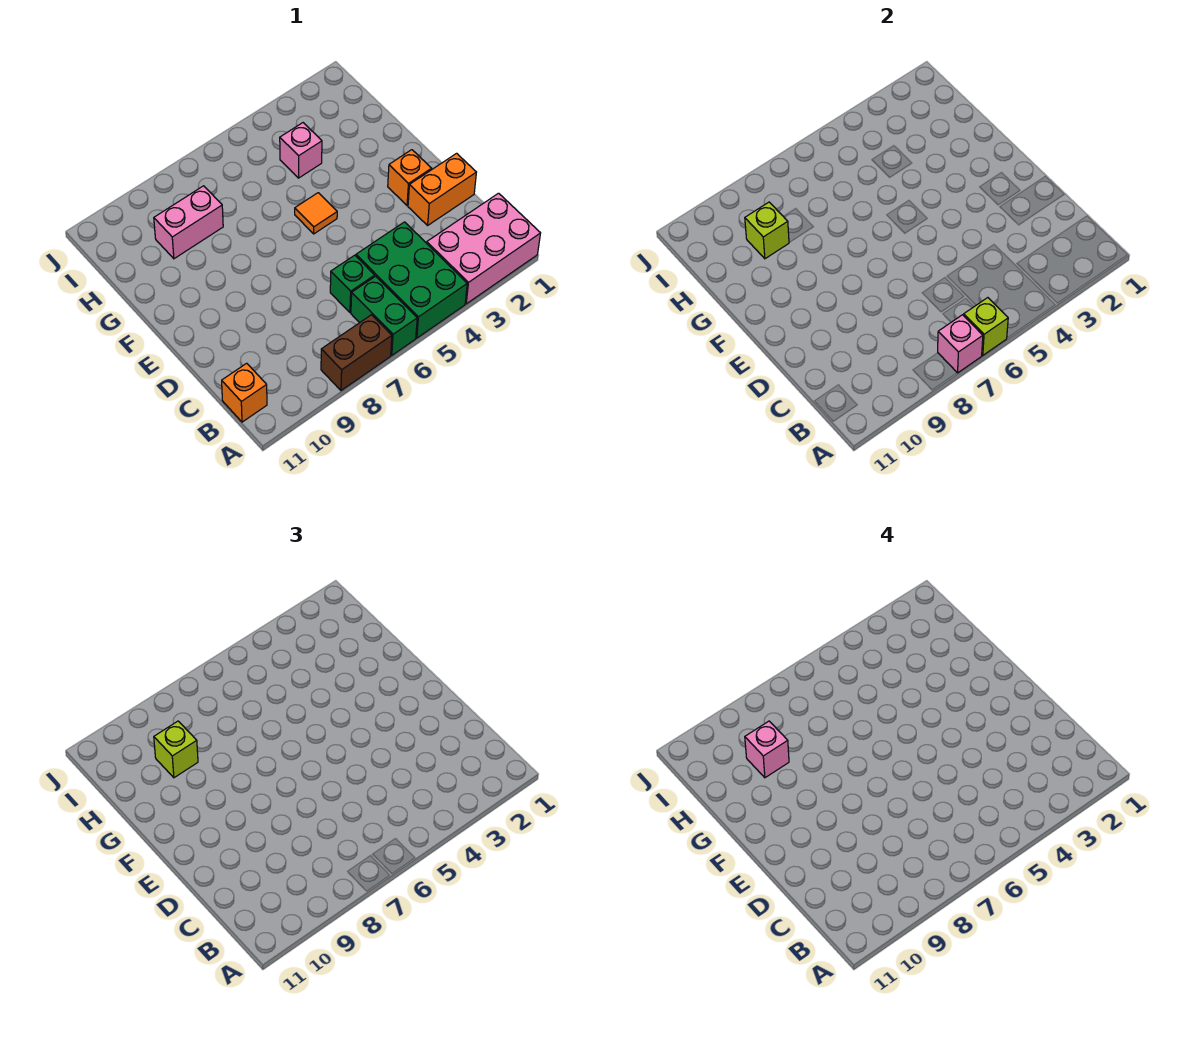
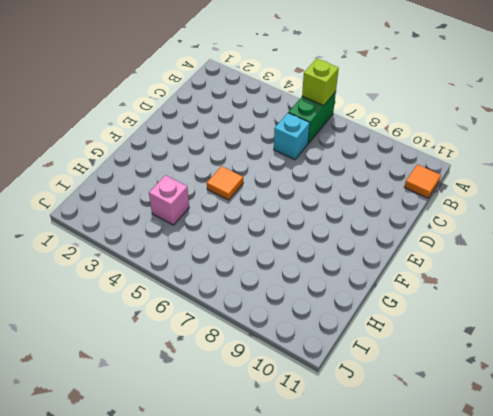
orange 1x1 tile [404,164,441,198] -> orange 1x1 brick [222,363,267,422]
cyan 1x1 brick [274,113,310,160] -> green 1x1 brick [330,255,375,312]
none -> pink 2x3 brick [427,193,541,304]
none -> green 2x3 brick [356,222,467,338]
none -> brown 1x2 brick [321,315,392,391]

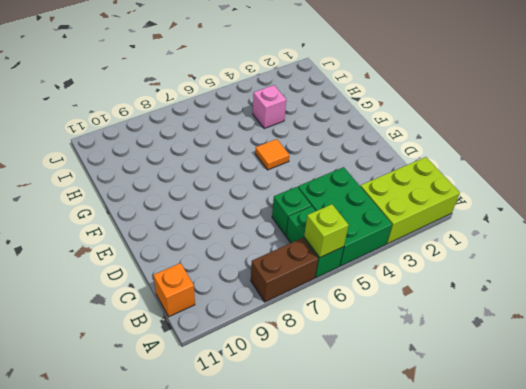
lime 2x3 brick [360,157,460,244] -> pink 2x3 brick [427,193,541,304]
none -> orange 1x2 brick [408,153,476,225]
none -> orange 1x1 brick [388,150,432,205]
none -> pink 1x2 brick [154,186,223,259]

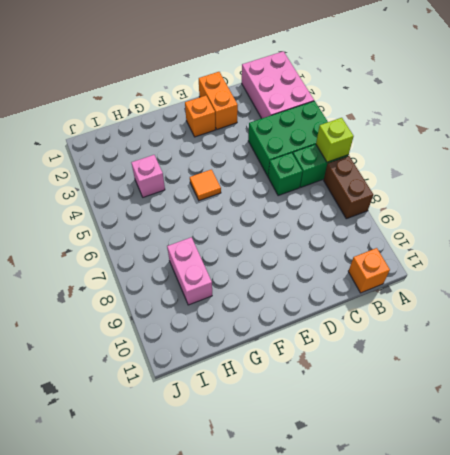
none -> pink 1x1 brick [938,315,983,373]
none -> lime 1x1 brick [745,202,789,259]
none -> lime 1x1 brick [154,721,198,778]

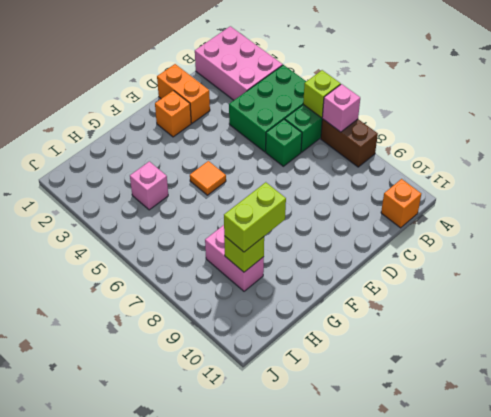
lime 1x2 brick [224,182,286,252] -> lime 1x1 brick [154,721,198,778]
none -> pink 1x1 brick [745,721,789,778]

